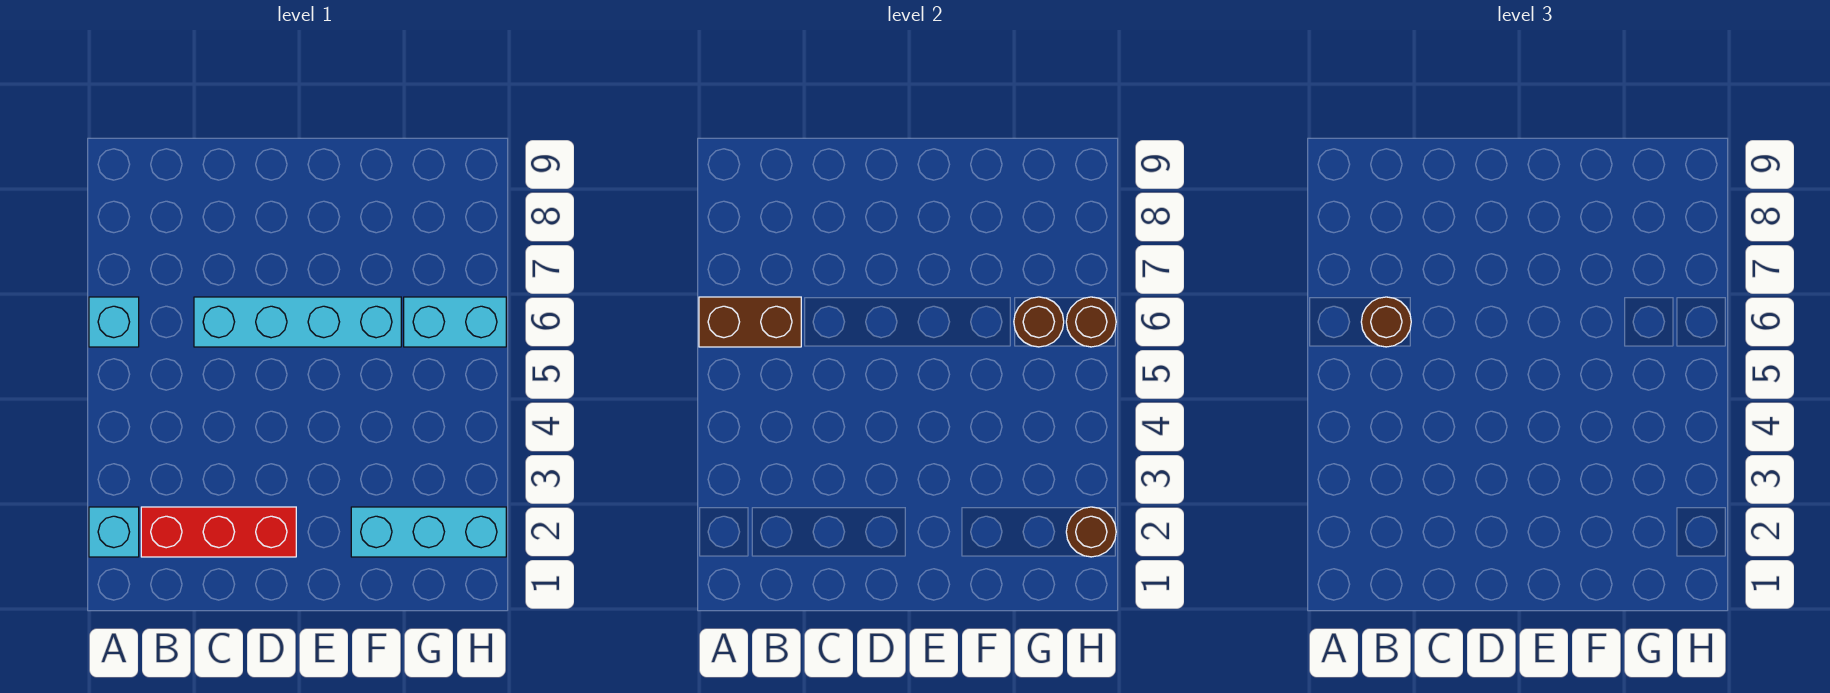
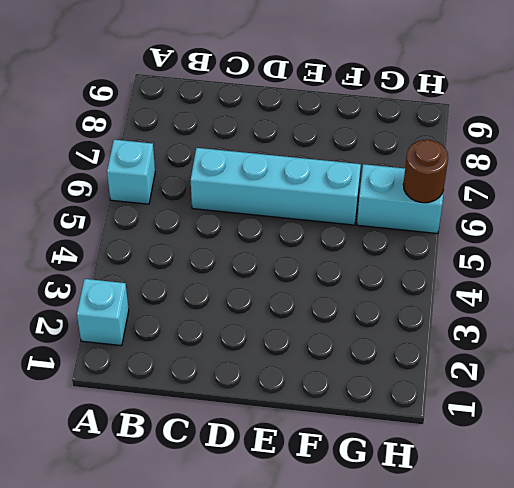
none -> red 1x3 brick [141,507,296,557]
none -> cyan 1x3 brick [351,507,506,557]

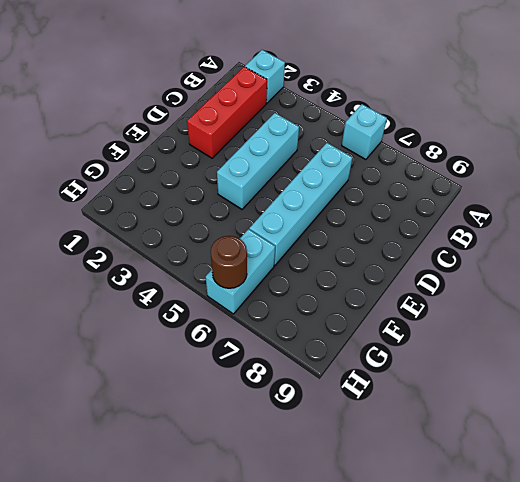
cyan 1x3 brick [217,113,299,209] -> cyan 1x3 brick moved to [351,507,506,557]
none -> brown 1x2 brick [699,297,801,347]
none -> brown 1x1 round brick [1014,297,1064,347]

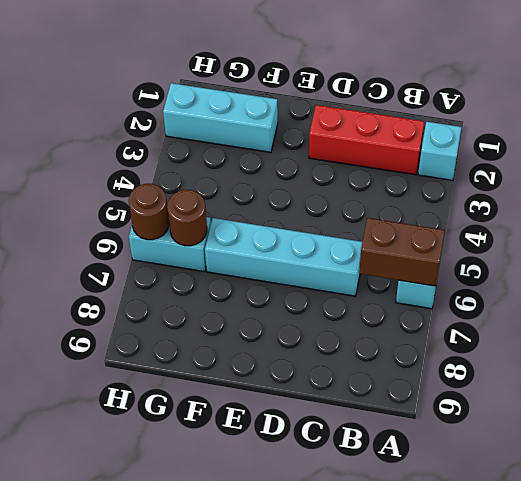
none -> brown 1x1 round brick [1066,507,1116,557]
none -> brown 1x1 round brick [1361,297,1411,347]

